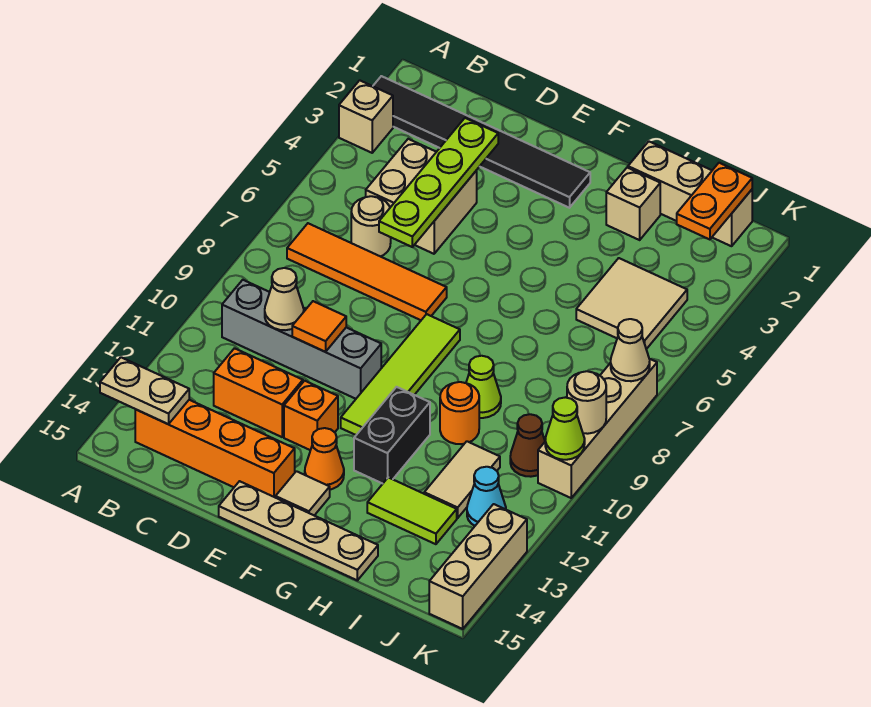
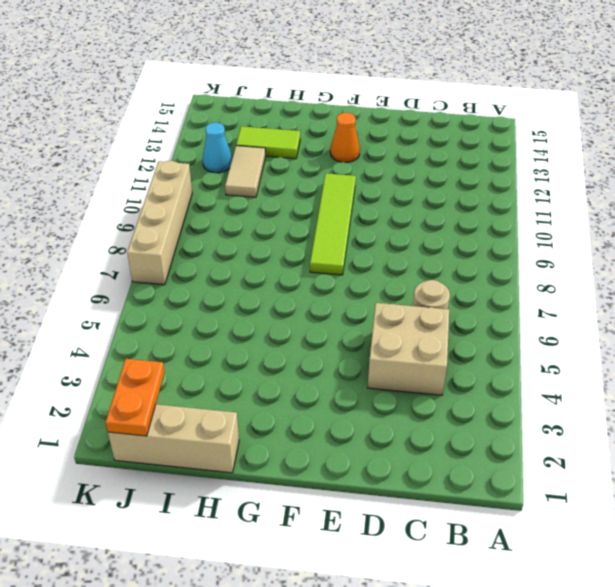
none -> black 1x6 tile [373,76,590,208]
none -> tan 1x1 brick [339,80,393,153]
none -> orange 1x4 tile [287,223,447,320]
none -> grey 1x4 brick [222,280,381,399]

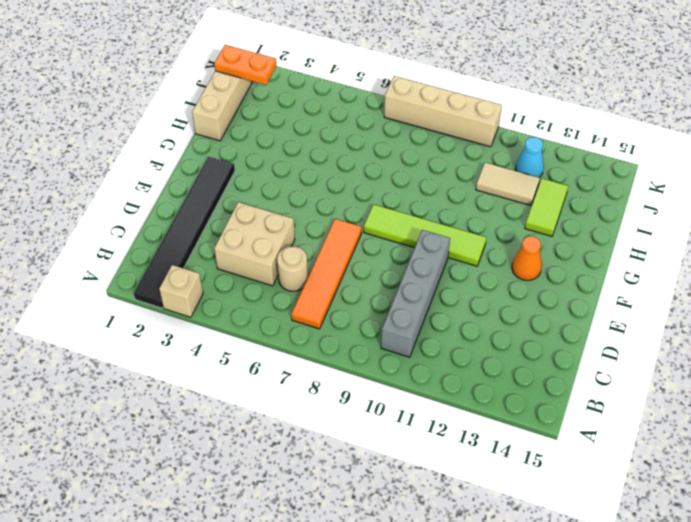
none -> orange 1x4 brick [135,400,295,498]
none -> orange 1x2 brick [214,348,303,437]
none -> orange 1x1 brick [284,381,338,450]
none -> tan 1x4 plate [219,481,378,580]

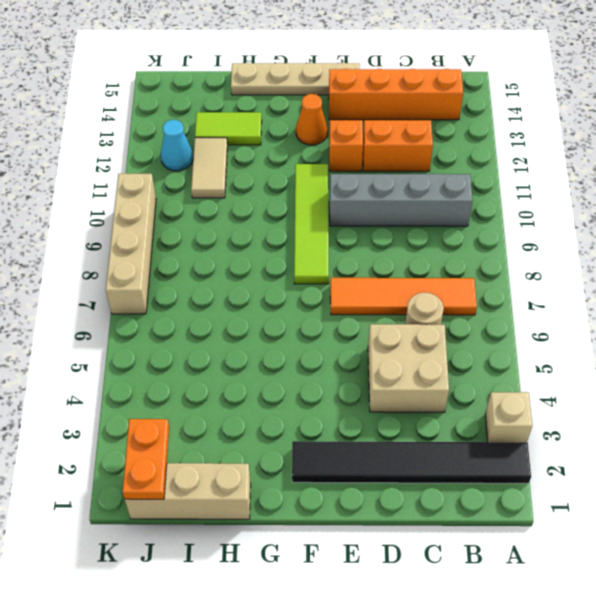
none -> tan 1x1 tile [276,471,330,515]
none -> black 1x2 brick [354,387,430,484]
none -> tan 1x1 brick [606,168,660,240]
none -> lime 1x1 cone [466,356,501,418]

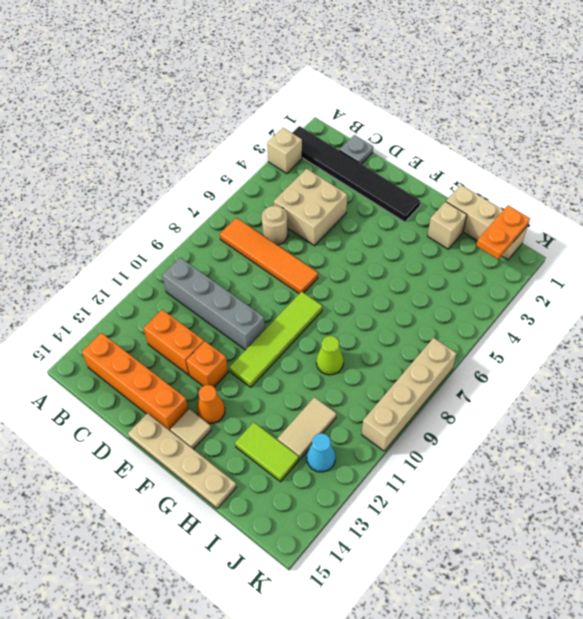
grey 1x1 plate [339,135,373,164] -> none
none -> black 1x2 brick [354,387,430,484]
none -> orange 1x1 round brick [440,382,479,444]
none -> tan 2x2 tile [576,258,687,349]
none -> brown 1x1 cone [510,414,545,477]

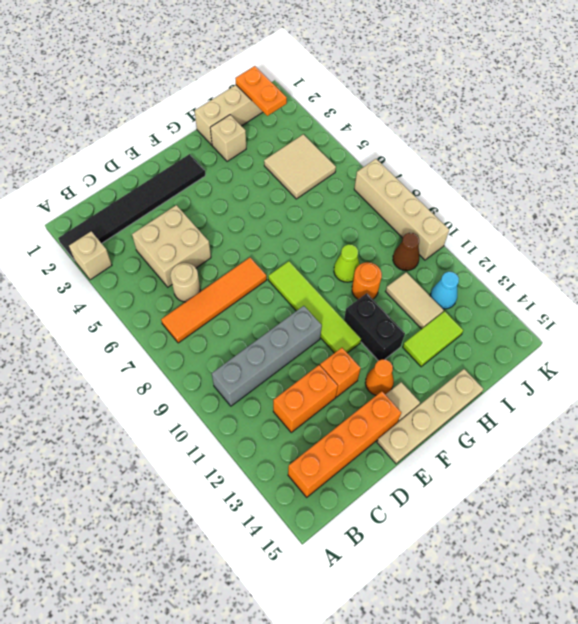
none -> tan 1x3 brick [429,504,527,629]
none -> tan 1x2 plate [100,357,189,424]
none -> tan 1x1 cone [265,268,304,330]
none -> lime 1x4 plate [379,118,498,247]

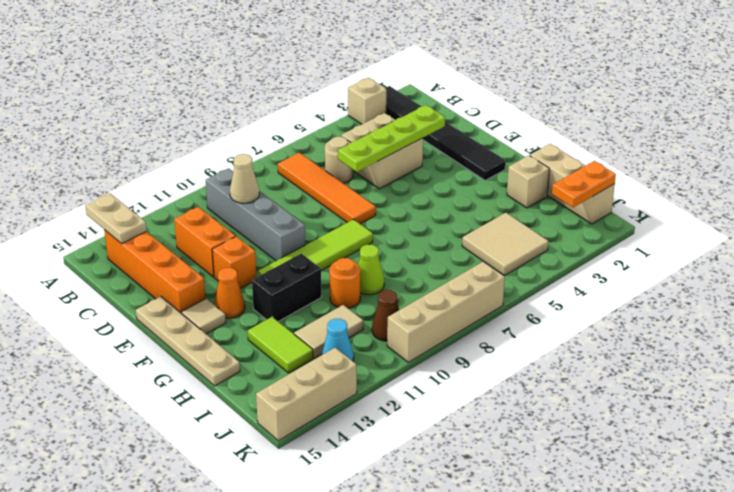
none -> orange 1x1 tile [292,301,346,352]
none -> tan 1x1 cone [611,319,650,381]
none -> tan 1x1 round brick [567,371,606,434]
none -> lime 1x1 cone [545,397,585,460]

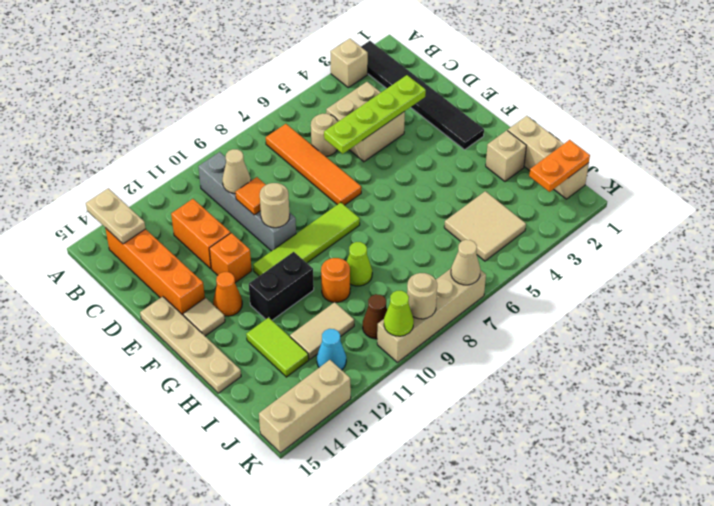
tan 1x1 round brick [260,183,290,228] -> none

